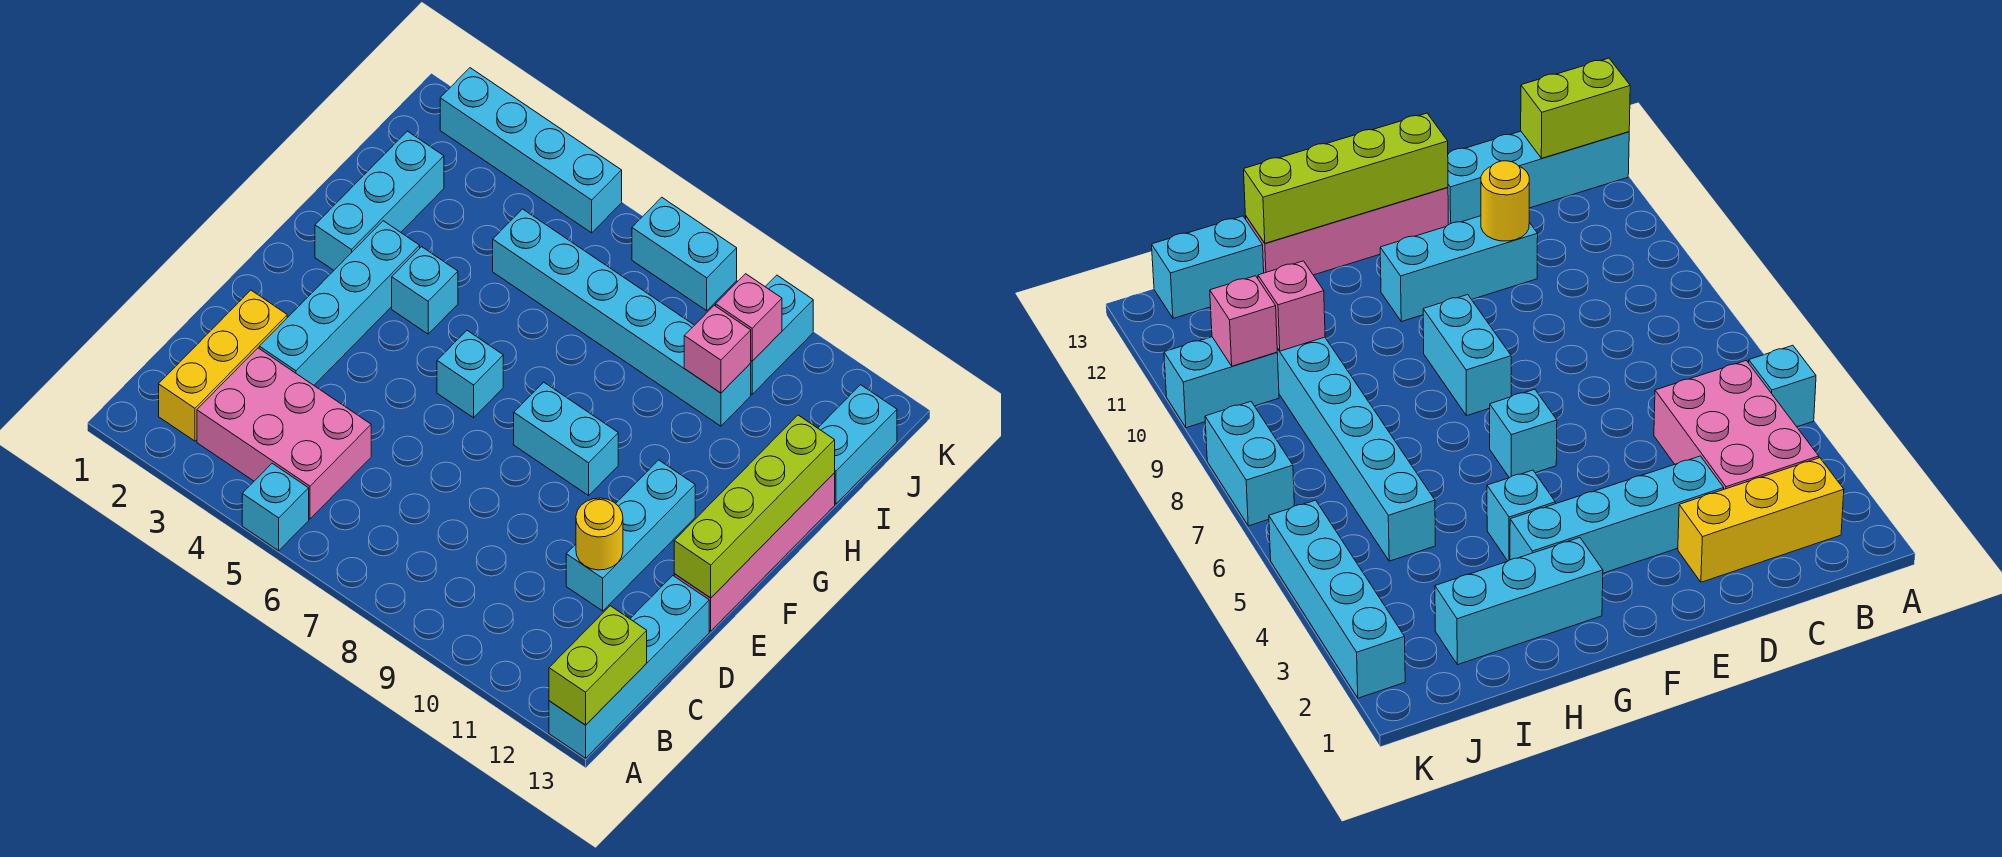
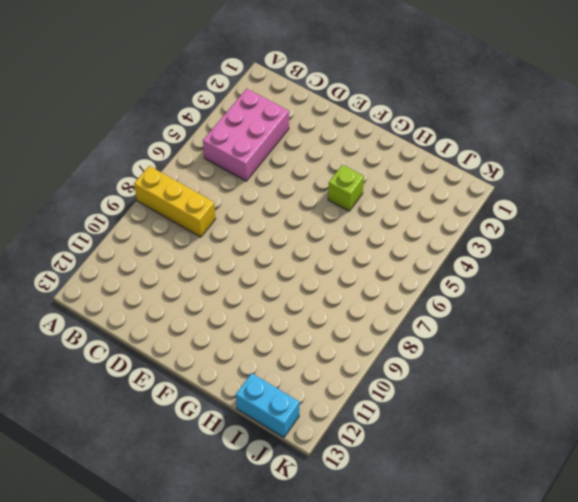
yellow 1x3 brick [134,166,215,237] -> yellow 1x3 brick moved to [159,290,287,441]
lime 1x1 brick [328,165,364,211] -> cyan 1x1 brick [392,247,458,334]
none -> cyan 1x1 brick [242,463,309,551]
none -> cyan 1x4 brick [549,576,709,758]
none -> cyan 1x4 brick [259,221,420,385]

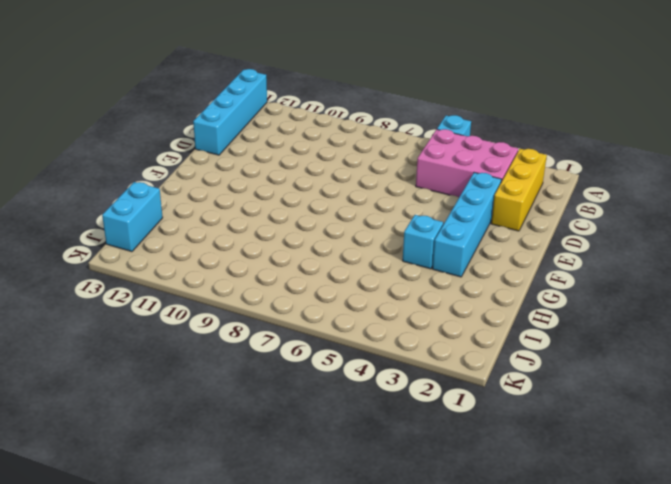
none -> cyan 1x3 brick [566,460,695,611]
none -> pink 1x4 brick [674,473,835,631]
none -> cyan 1x1 brick [437,331,503,418]

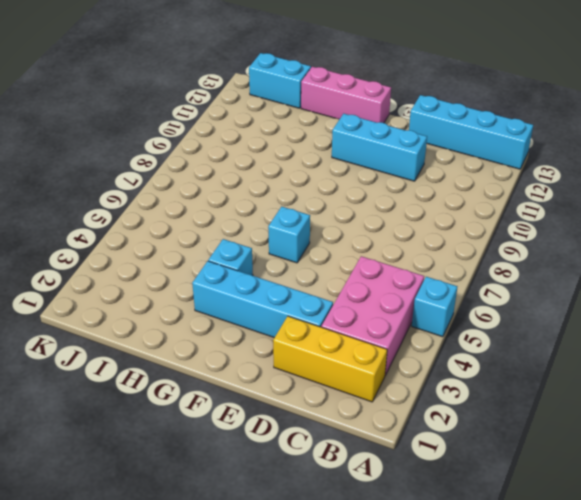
pink 1x3 brick [301,67,391,123] -> pink 1x4 brick [674,473,835,631]
none -> cyan 1x2 brick [514,382,618,495]
none -> cyan 1x3 brick [315,131,444,270]
none -> cyan 1x6 brick [493,209,751,426]

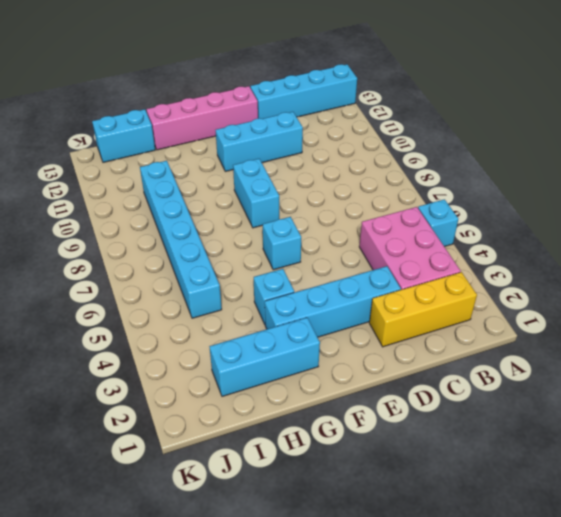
none -> cyan 1x2 brick [751,275,813,394]
none -> cyan 1x4 brick [440,68,622,233]
none -> cyan 1x2 brick [632,197,737,311]

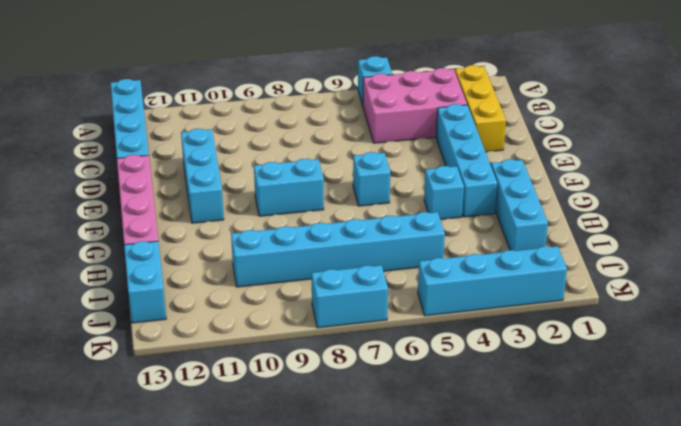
none -> cyan 1x2 brick [751,275,813,394]
none -> lime 1x2 brick [549,606,647,725]
none -> yellow 1x1 round brick [576,498,623,570]

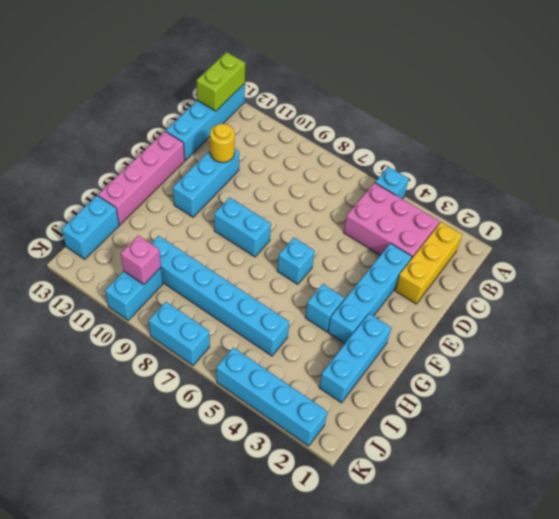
none -> lime 1x4 brick [674,415,835,598]
none -> pink 1x1 brick [684,305,751,393]

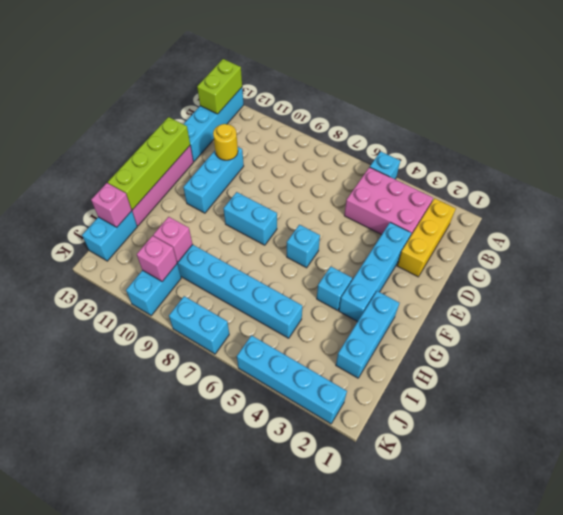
pink 1x1 brick [91,183,132,227] -> none

